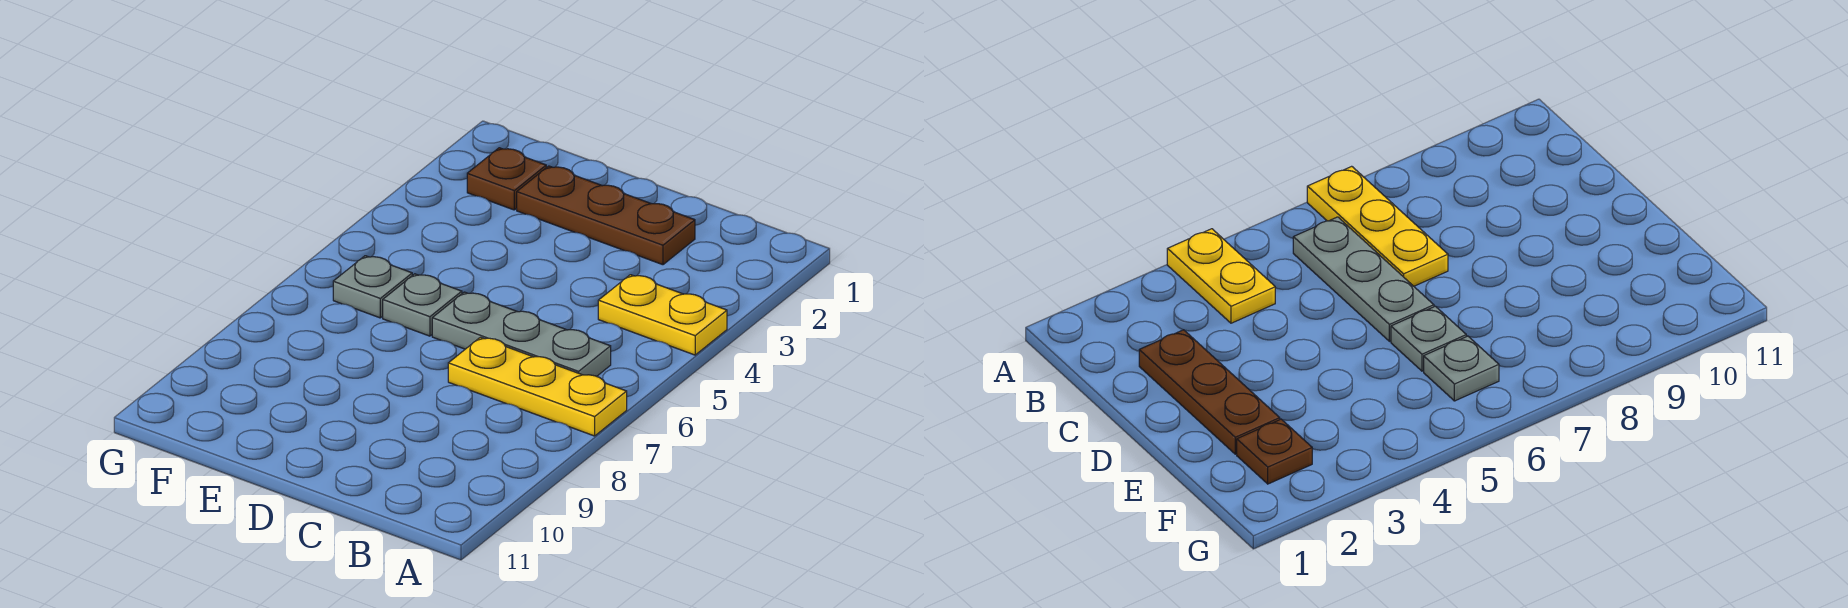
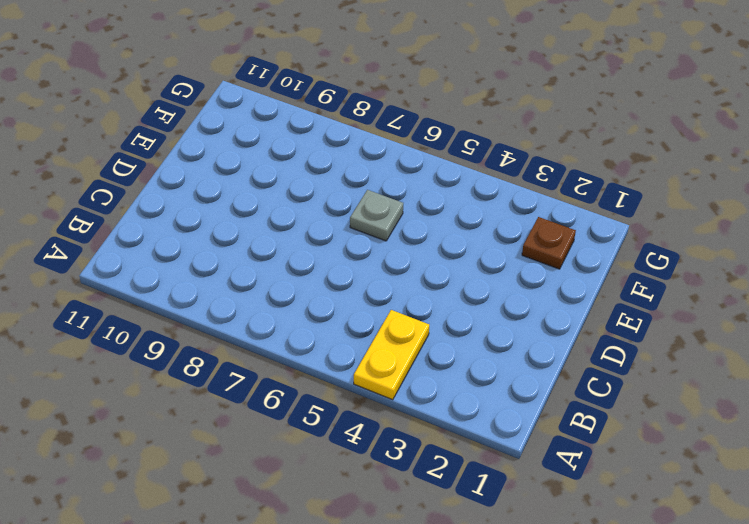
none -> yellow 1x3 plate [448,337,627,436]
none -> grey 1x3 plate [432,292,611,376]

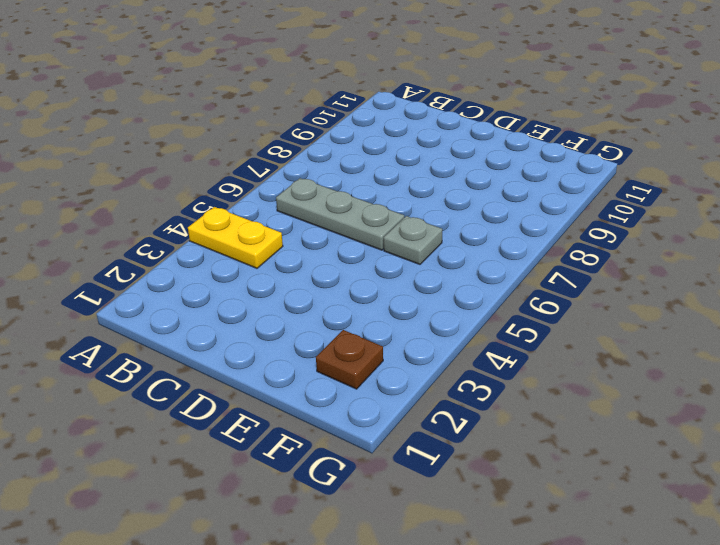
none -> yellow 1x3 plate [448,337,627,436]
none -> brown 1x3 plate [517,166,695,265]

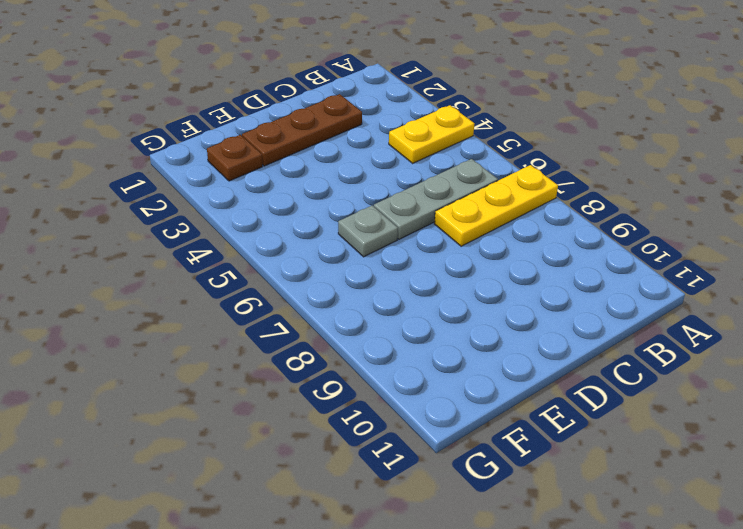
none -> grey 1x1 plate [333,256,412,318]

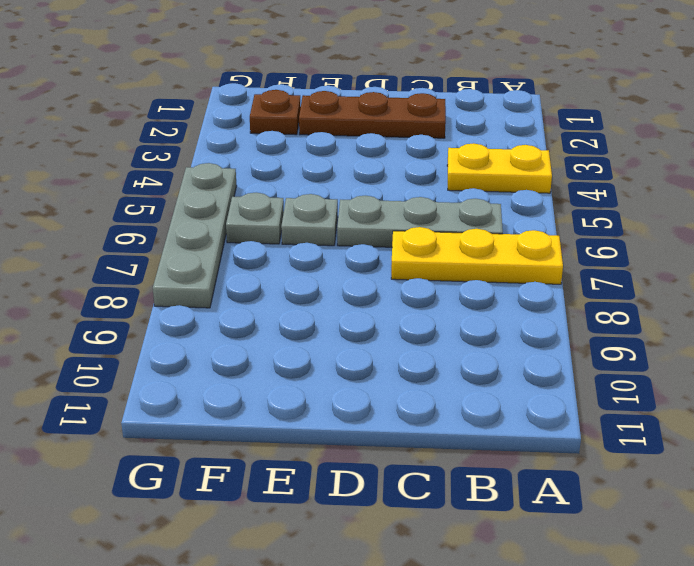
grey 1x4 plate [153,163,237,308] -> none

